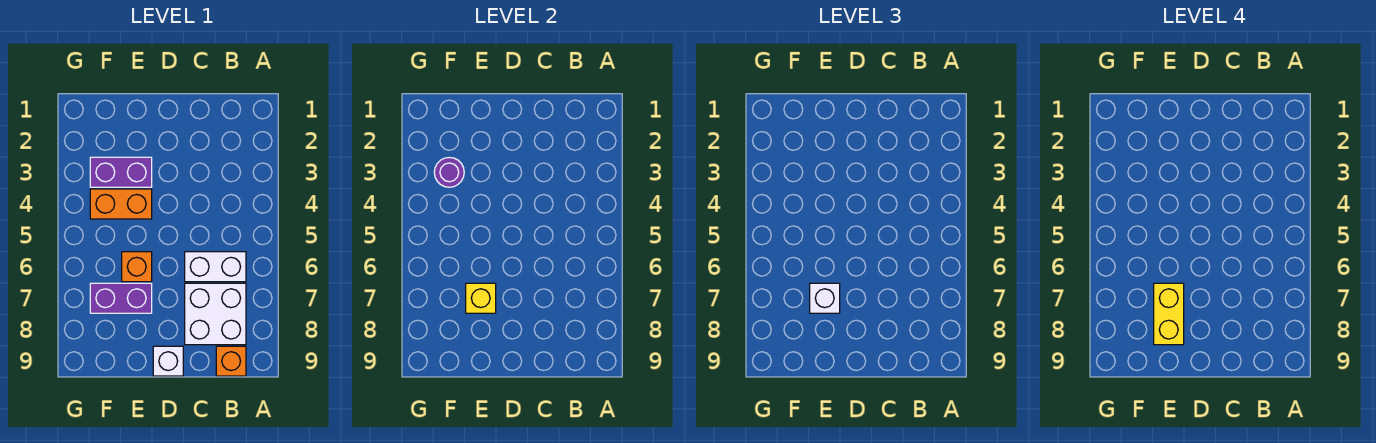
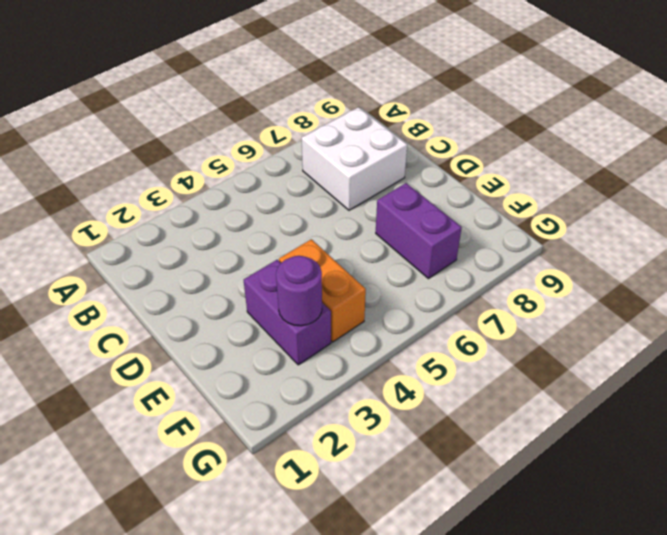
none -> white 1x2 brick [185,252,246,282]
none -> orange 1x1 brick [216,346,246,376]
none -> white 1x1 brick [153,346,183,376]

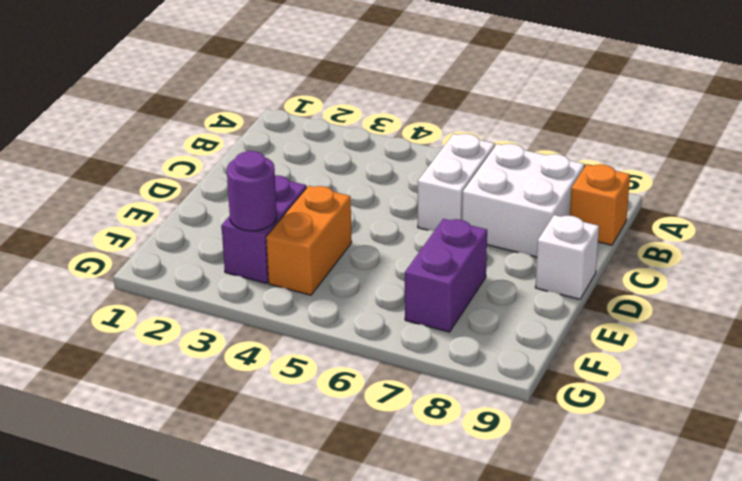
none -> orange 1x1 brick [122,252,152,282]
none -> yellow 1x1 brick [466,283,496,313]
none -> white 1x1 brick [810,283,840,313]

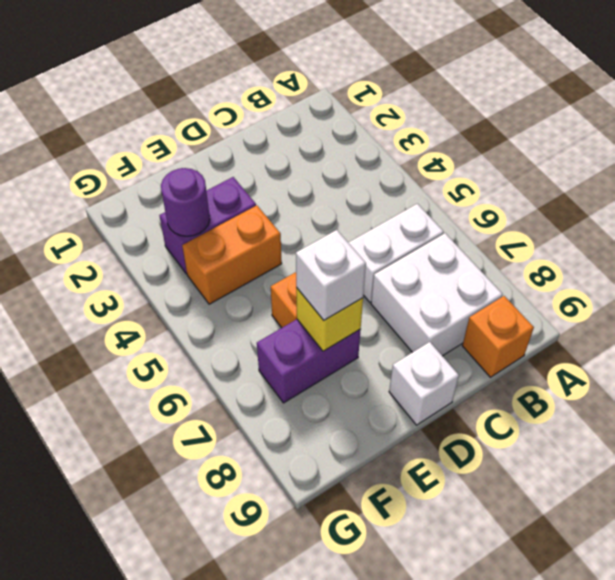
none -> yellow 1x2 brick [1154,283,1184,345]

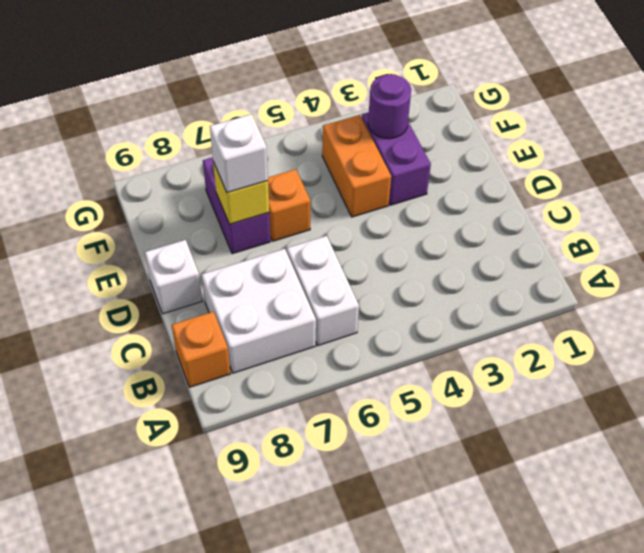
none -> yellow 1x2 brick [1154,283,1184,345]

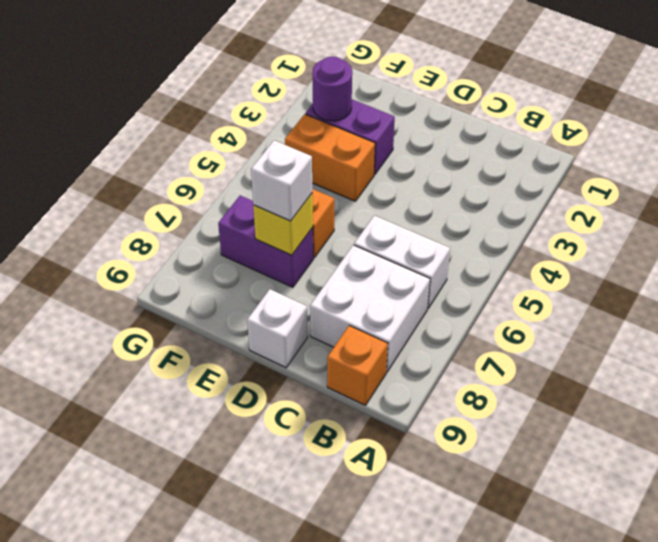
none -> yellow 1x2 brick [1154,283,1184,345]

